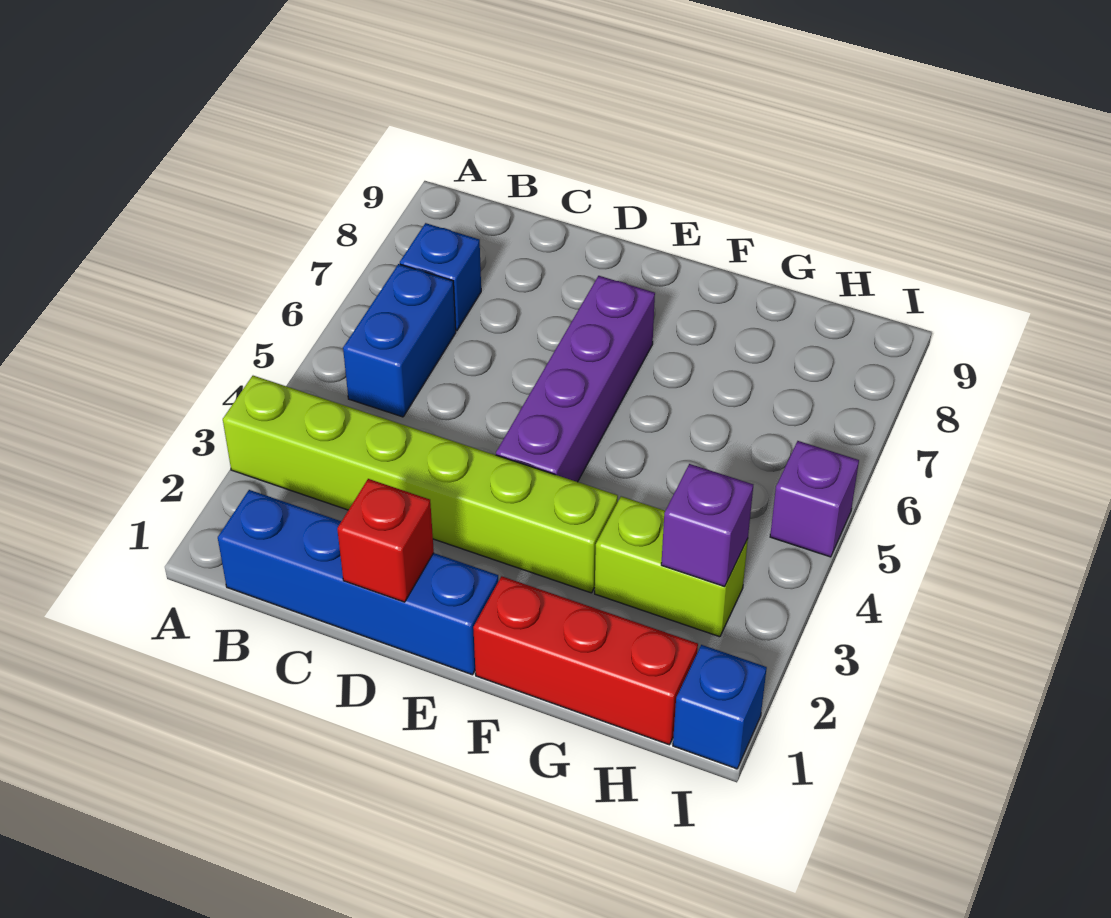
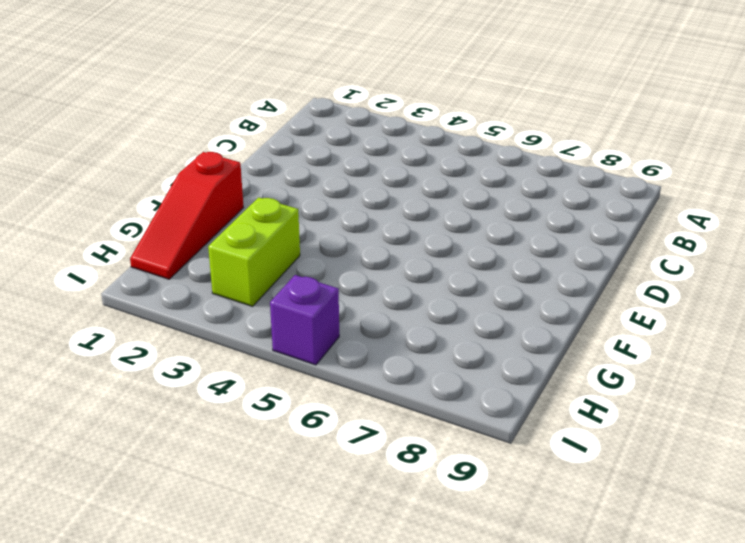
red 1x3 slope [130,152,244,279] -> red 1x3 brick [473,576,698,745]
none -> lime 1x6 brick [223,376,618,593]
none -> blue 1x4 brick [218,490,498,675]

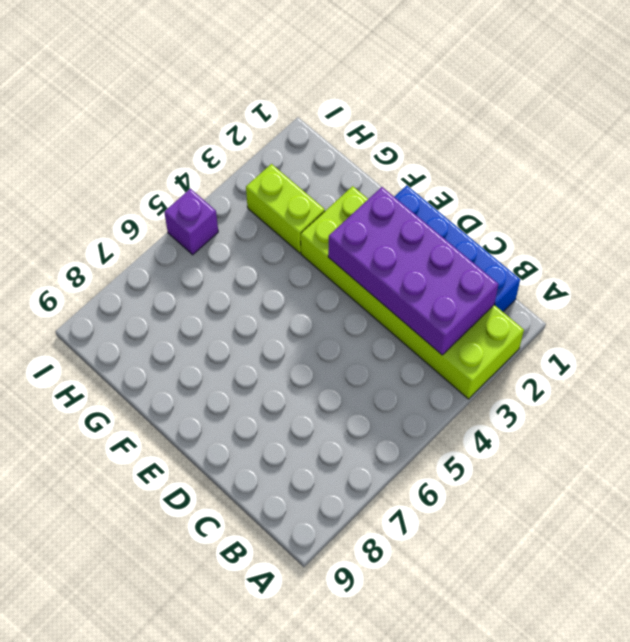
lime 2x6 brick [301,186,524,399] -> lime 1x6 brick [223,376,618,593]
purple 2x4 brick [328,187,498,355] -> none
none -> blue 1x2 brick [343,264,456,417]
none -> blue 1x1 brick [400,223,481,331]

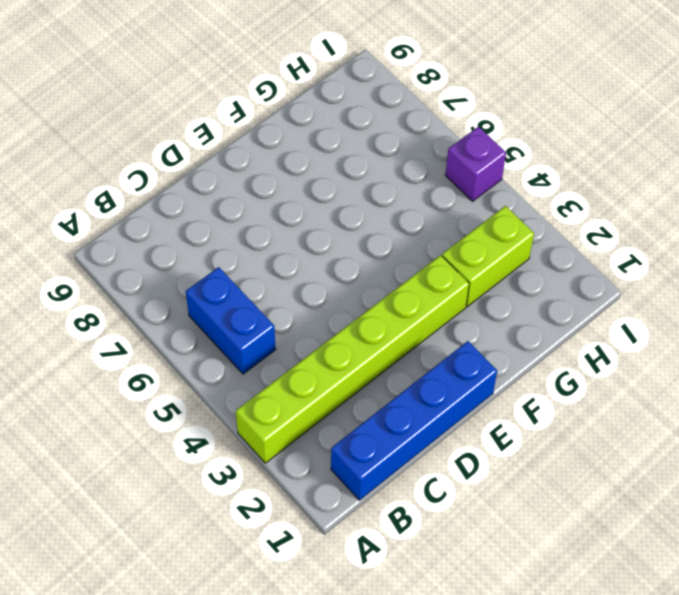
none -> blue 1x1 brick [400,223,481,331]
none -> purple 1x4 brick [496,276,655,482]

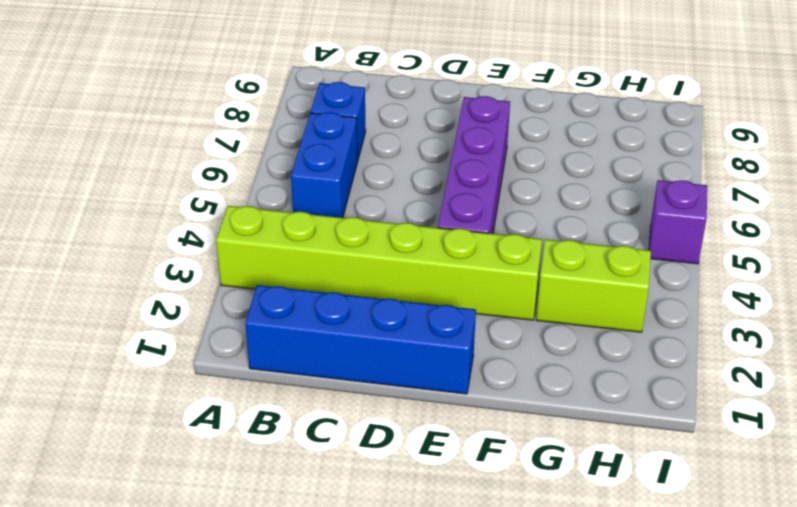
none -> red 1x3 brick [473,576,698,745]
none -> blue 1x1 brick [673,645,767,769]

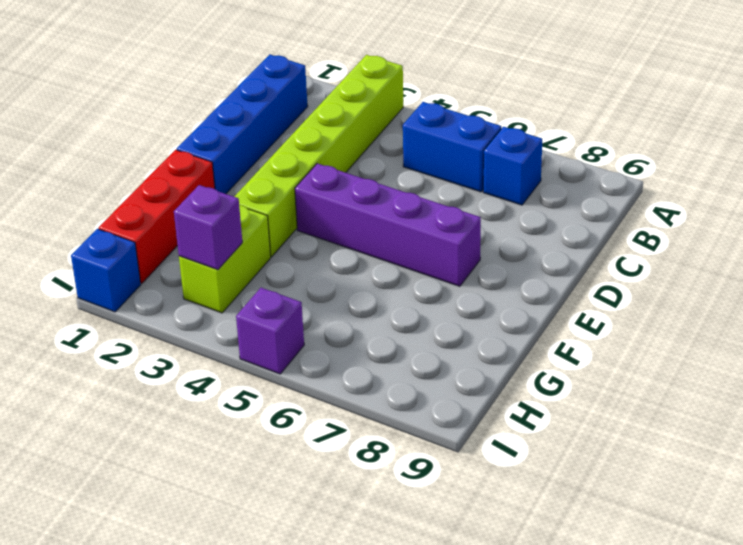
none -> red 1x1 brick [337,479,434,602]

